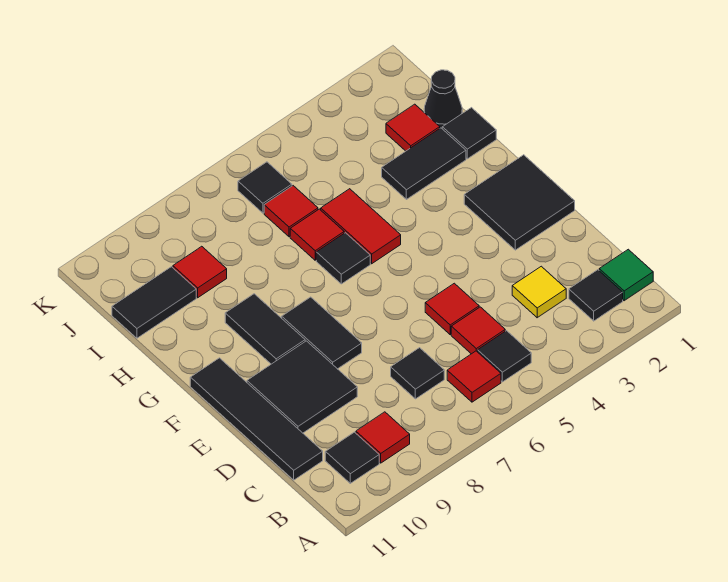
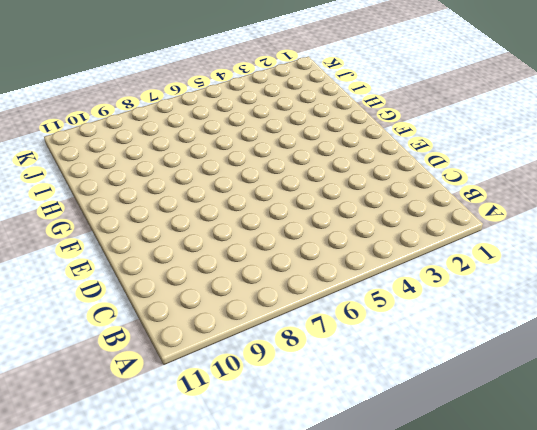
none -> green 1x1 tile [599,249,653,301]
none -> black 1x1 tile [569,270,623,321]
none -> black 1x1 tile [478,331,531,382]

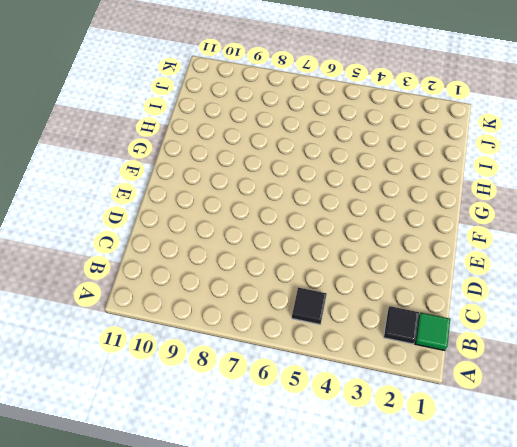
none -> red 1x1 tile [447,351,501,402]
none -> red 1x1 tile [356,412,410,463]
none -> black 1x1 tile [325,432,379,483]

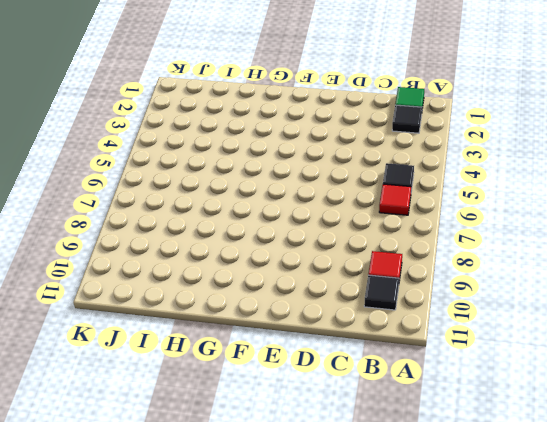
none -> yellow 1x1 tile [512,266,566,318]
none -> red 1x1 tile [451,307,505,354]
none -> black 1x1 tile [391,348,444,399]

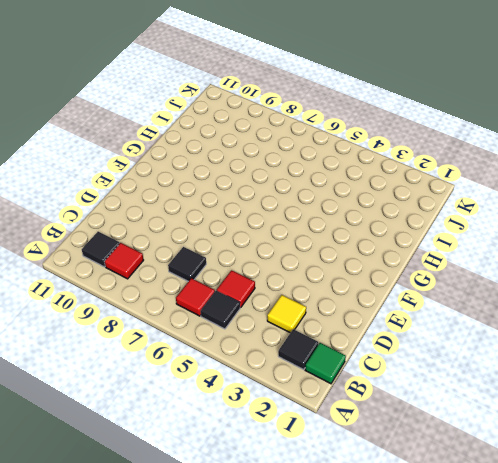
none -> black 1x4 tile [190,358,323,480]
none -> red 1x1 tile [425,283,479,334]
none -> black 2x2 tile [247,341,357,433]

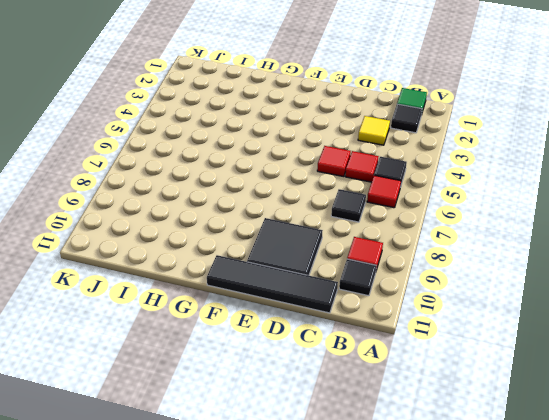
none -> black 2x2 tile [464,155,575,250]
none -> black 1x2 tile [282,297,362,369]
none -> black 1x2 tile [225,294,305,364]

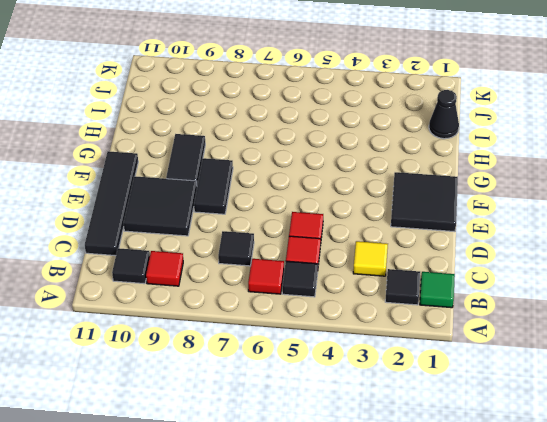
none -> red 1x2 tile [321,189,401,264]
none -> black 1x1 tile [316,233,370,284]
none -> black 1x1 tile [442,108,496,159]

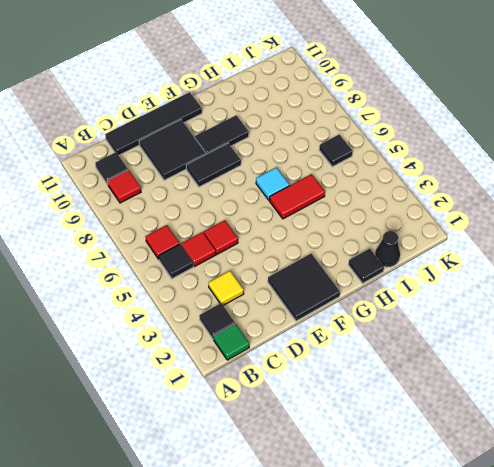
cyan 1x1 tile [256,168,290,200] -> black 1x1 tile [316,233,370,284]
none -> black 1x1 tile [391,348,444,399]
none -> black 1x2 tile [382,128,466,199]
none -> red 1x1 tile [290,209,344,260]

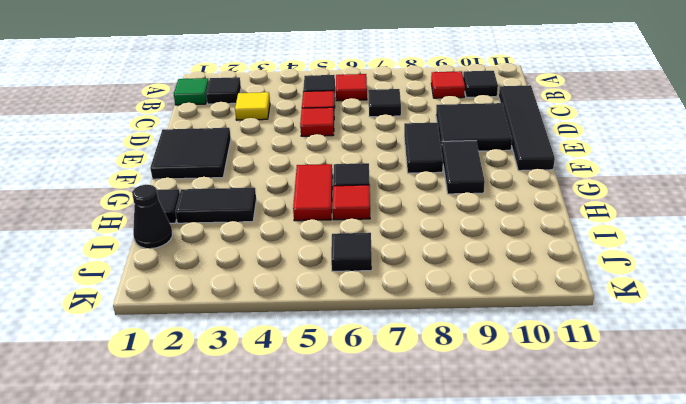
none -> red 1x1 tile [386,104,440,151]
none -> red 1x1 tile [264,186,318,237]
none -> red 1x1 tile [173,246,227,298]

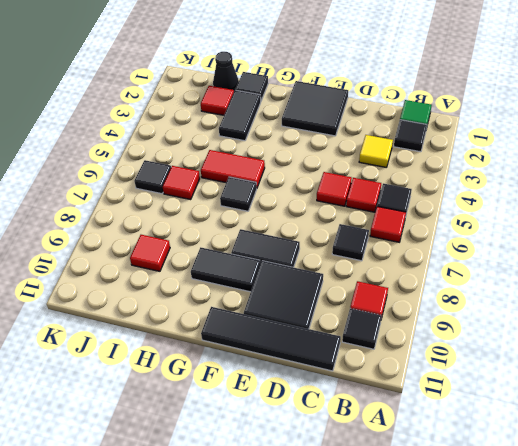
none -> red 1x1 tile [290,209,344,260]
none -> black 1x2 tile [112,267,196,338]

